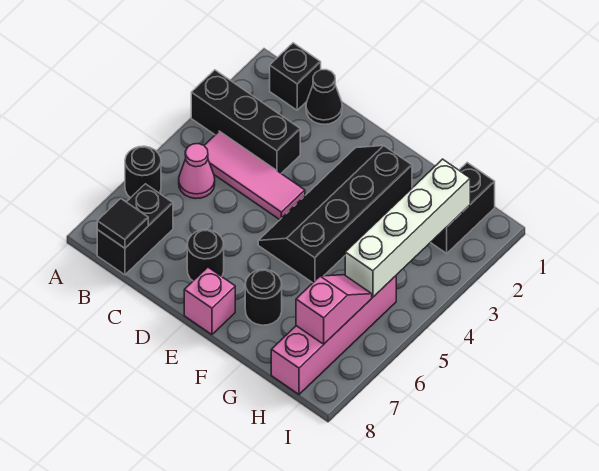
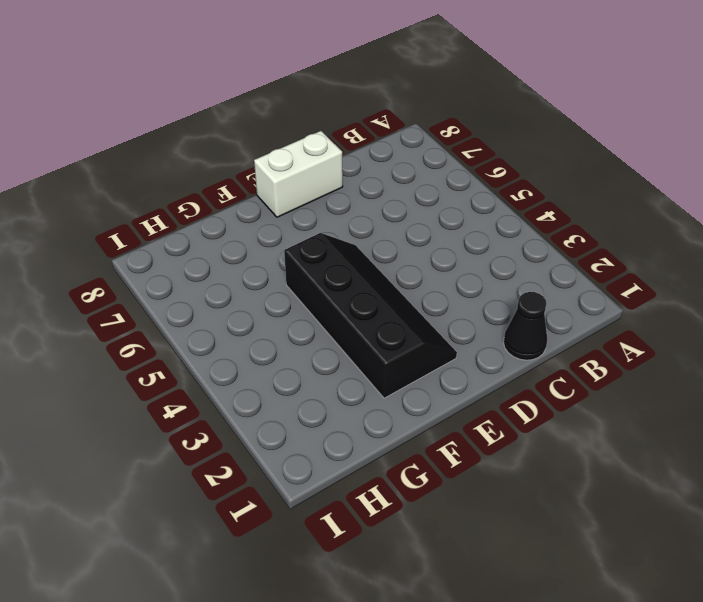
white 1x2 brick [254,131,343,217] -> pink 1x1 brick [184,267,235,335]
none -> black 1x3 brick [191,70,300,173]
none -> black 1x1 round brick [125,146,161,198]
none -> black 1x1 brick [270,43,321,110]

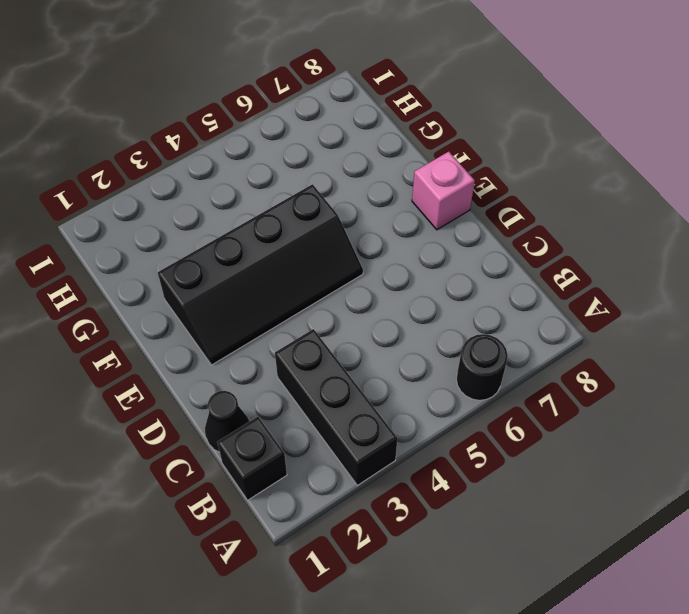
none -> pink 1x3 tile [204,131,305,220]
none -> pink 1x1 cone [179,144,215,199]
none -> black 1x2 brick [97,184,173,275]

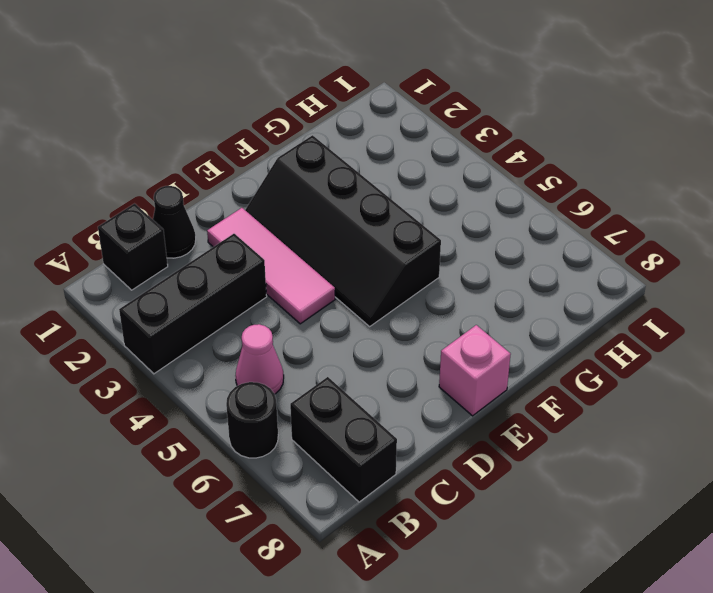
pink 1x3 tile [207,208,335,324] -> pink 1x3 tile turned to [204,131,305,220]
none -> black 1x1 round brick [187,230,224,281]
none -> black 1x1 round brick [245,270,282,325]
none -> black 1x2 brick [430,163,495,253]

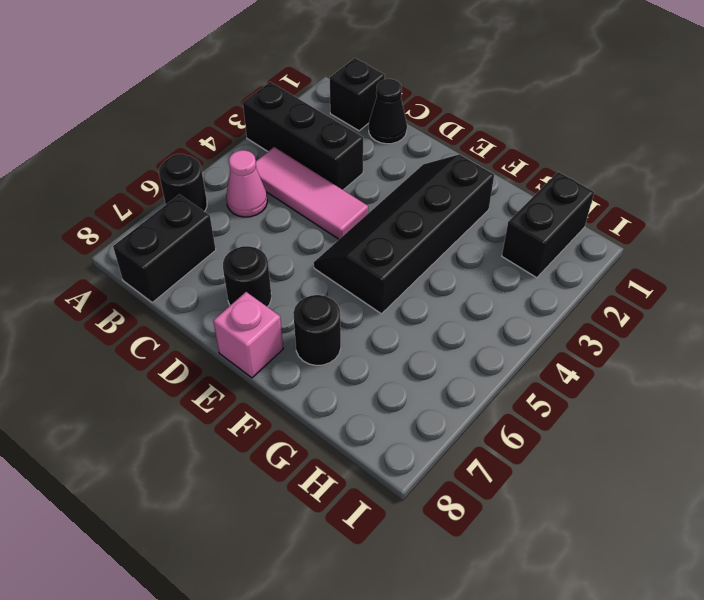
none -> pink 1x4 brick [271,276,396,394]
none -> black 1x1 tile [97,199,148,248]
none -> white 1x4 brick [345,159,470,297]

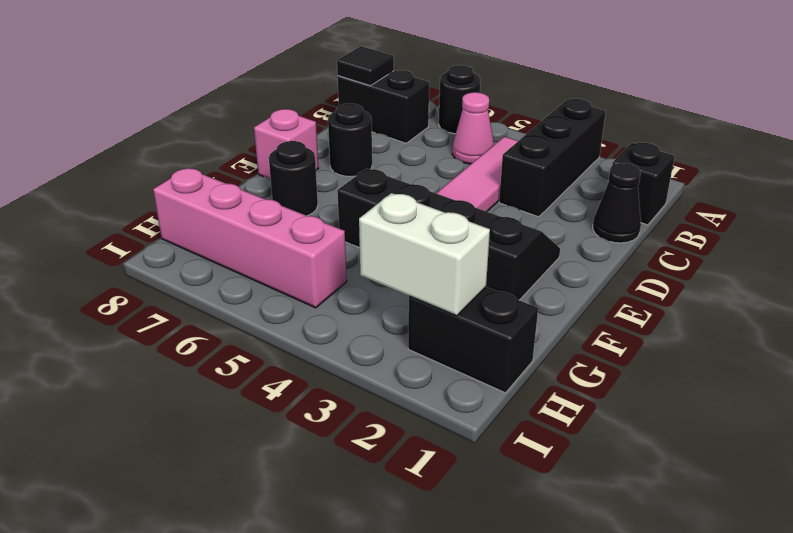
white 1x2 brick [359,193,490,316] -> white 1x4 brick [345,159,470,297]
none -> pink 1x2 slope [296,275,372,344]

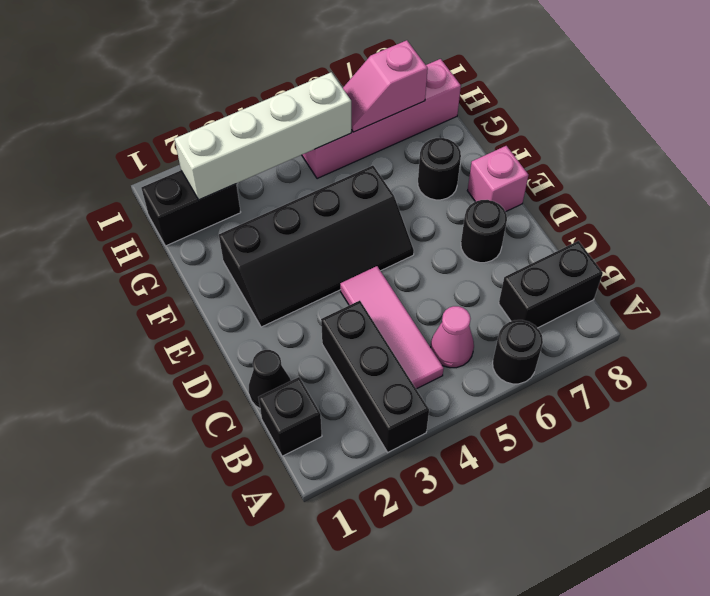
none -> black 1x1 tile [97,199,148,248]

